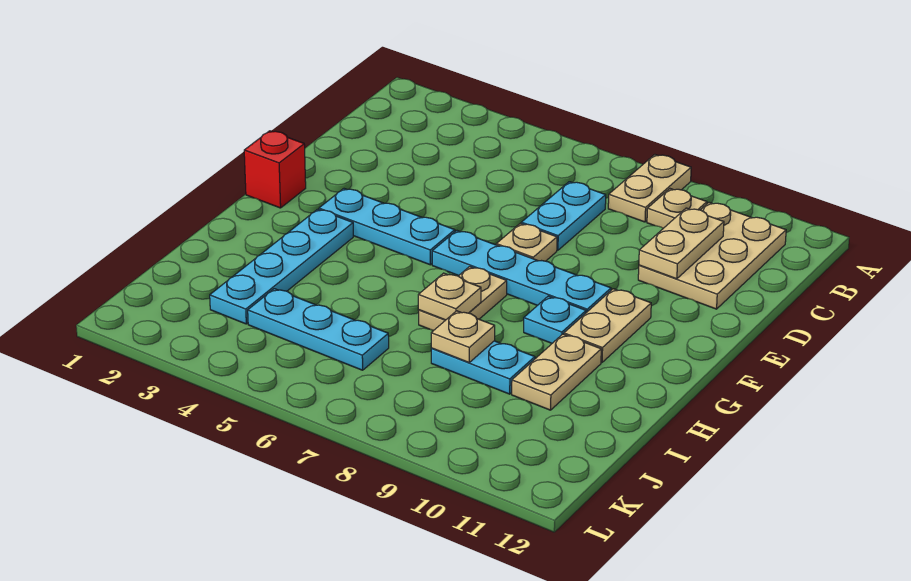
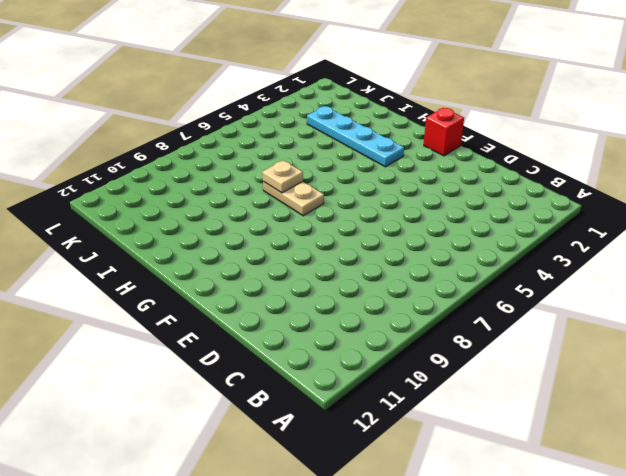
none -> tan 1x2 plate [608,155,691,222]
none -> tan 1x1 plate [647,189,707,228]
none -> tan 2x3 plate [638,202,786,309]

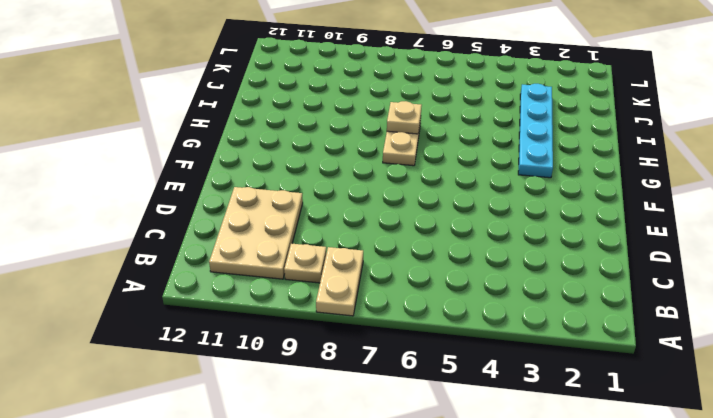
none -> cyan 1x2 plate [521,182,606,250]
none -> tan 1x1 plate [496,223,557,261]
none -> red 1x1 brick [244,131,306,208]

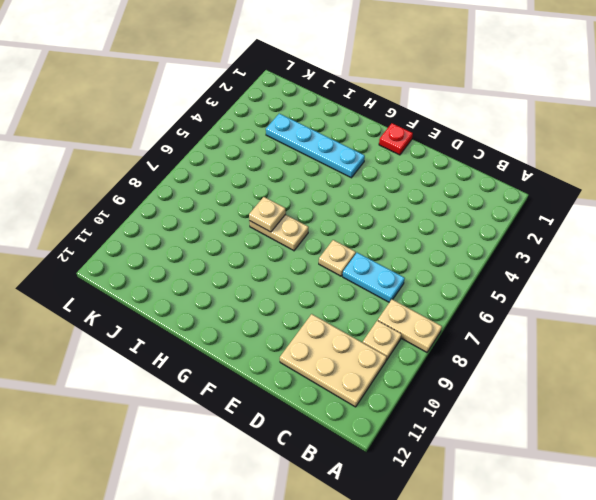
red 1x1 plate [379,123,413,155] -> red 1x1 brick [244,131,306,208]
none -> cyan 1x3 plate [319,189,455,265]
none -> cyan 1x4 plate [432,230,611,313]
none -> tan 1x2 plate [564,289,651,362]

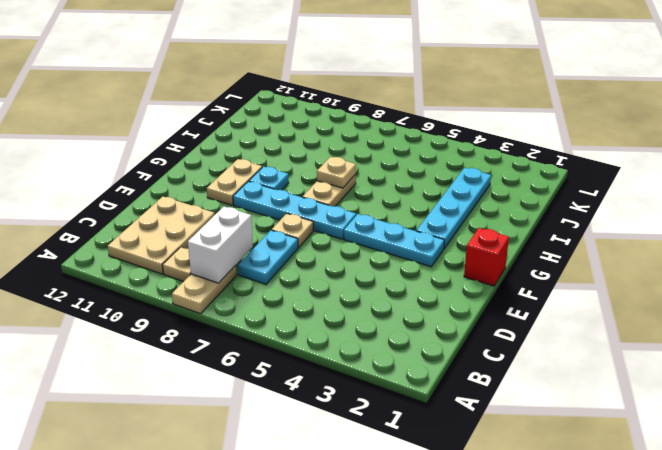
white 1x2 brick [188,207,253,283] -> none
none -> tan 1x2 plate [512,334,601,410]
none -> cyan 1x2 plate [431,341,535,394]
none -> cyan 1x3 plate [248,289,389,370]

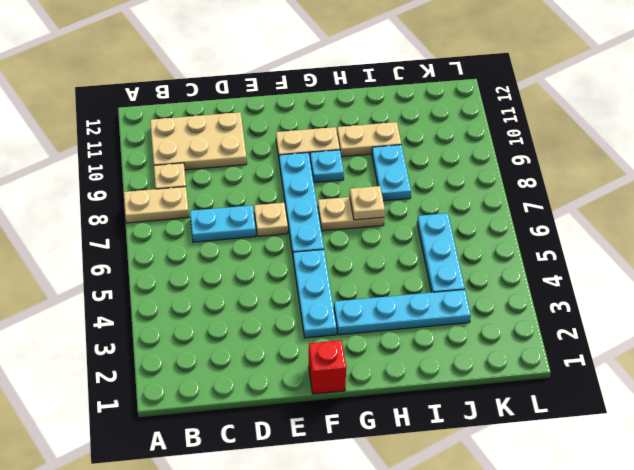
none -> tan 1x2 plate [639,208,724,279]
none -> tan 1x1 plate [431,311,495,362]

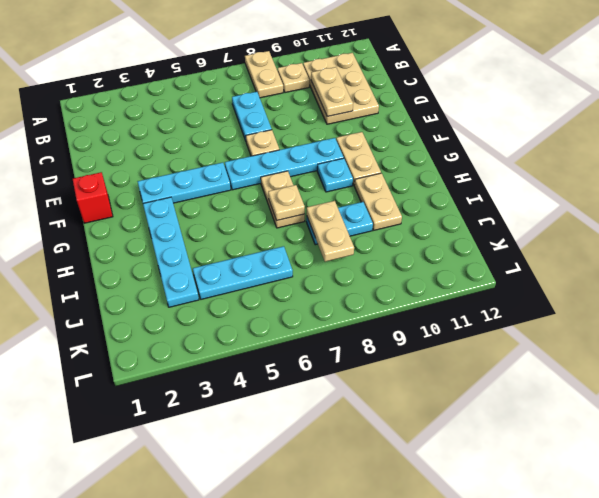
tan 1x2 plate [307,201,354,262] -> tan 1x1 plate [431,311,495,362]

